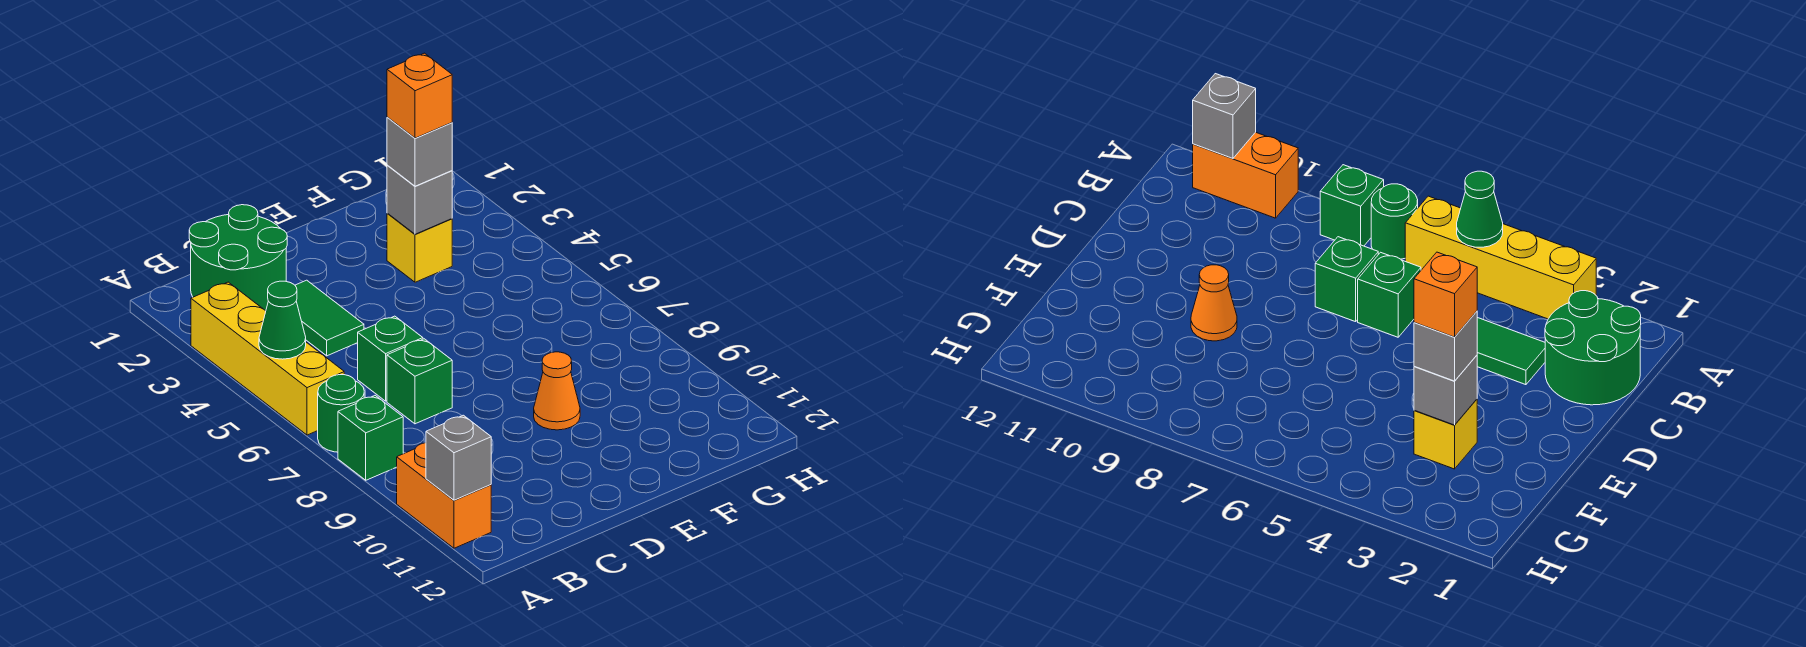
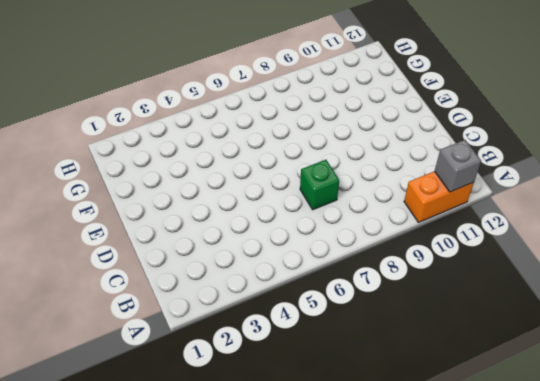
none -> yellow 1x4 brick [191,282,344,435]
none -> green 1x1 round brick [318,375,364,452]
none -> green 1x1 brick [338,396,403,480]

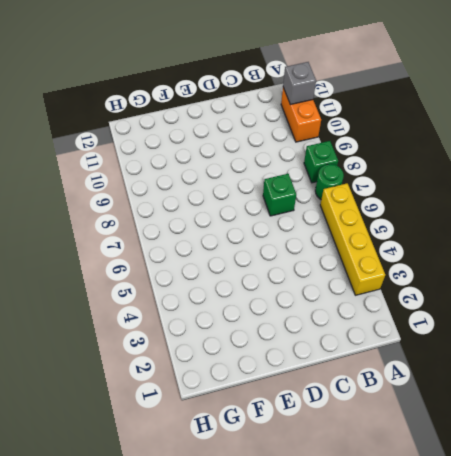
none -> green 2x2 round brick [189,205,287,311]
none -> green 1x2 tile [295,280,364,356]
none -> green 1x1 brick [358,316,423,401]

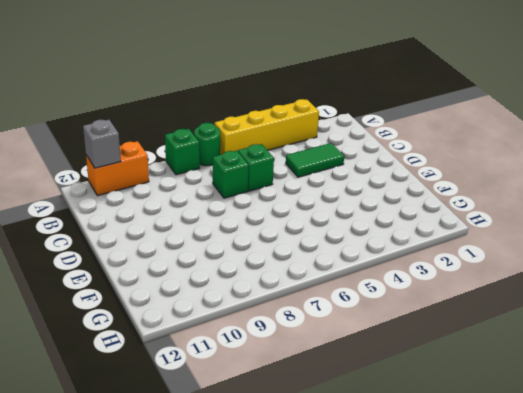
none -> green 2x2 round brick [189,205,287,311]
none -> orange 1x1 cone [534,352,580,430]
none -> yellow 1x1 brick [387,213,452,282]

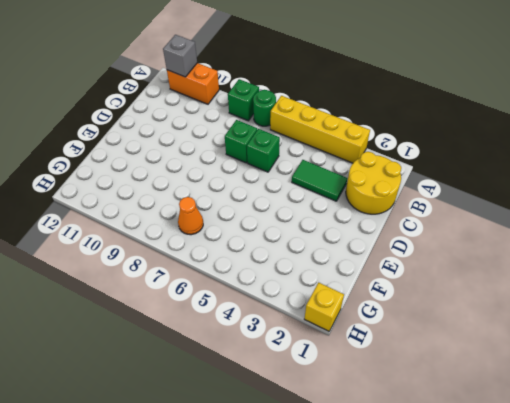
yellow 2x2 round brick [346,152,401,214] -> green 2x2 round brick [189,205,287,311]
orange 1x1 cone [178,197,203,235] -> orange 1x1 cone moved to [534,352,580,430]
yellow 1x1 brick [305,283,344,331] -> yellow 1x1 brick moved to [387,213,452,282]
none -> green 1x1 cone [259,281,306,359]
none -> grey 1x1 brick [387,165,452,234]
none -> grey 1x1 brick [387,117,452,186]

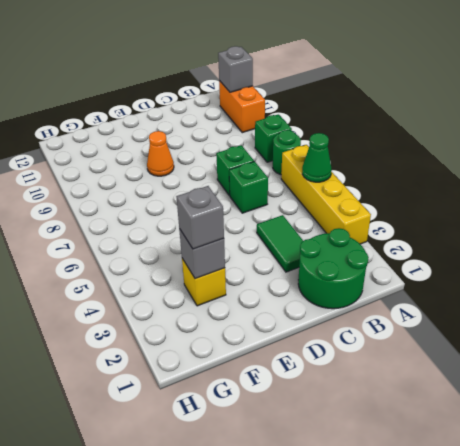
none -> orange 1x1 brick [387,53,452,138]

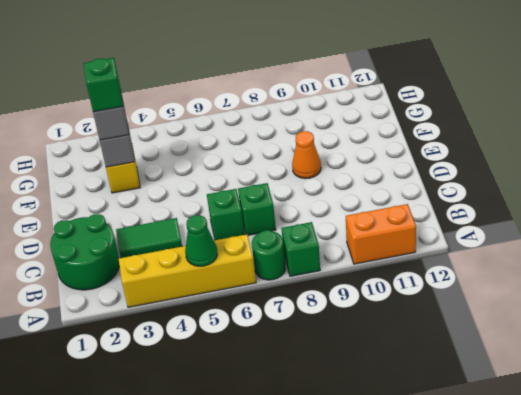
green 1x1 brick [84,58,123,112] -> orange 1x1 brick [387,53,452,138]
none -> grey 1x1 brick [426,415,491,500]

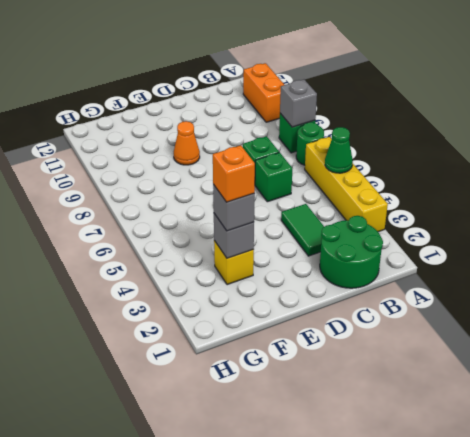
grey 1x1 brick [280,80,317,127] -> grey 1x1 brick moved to [426,415,491,500]

